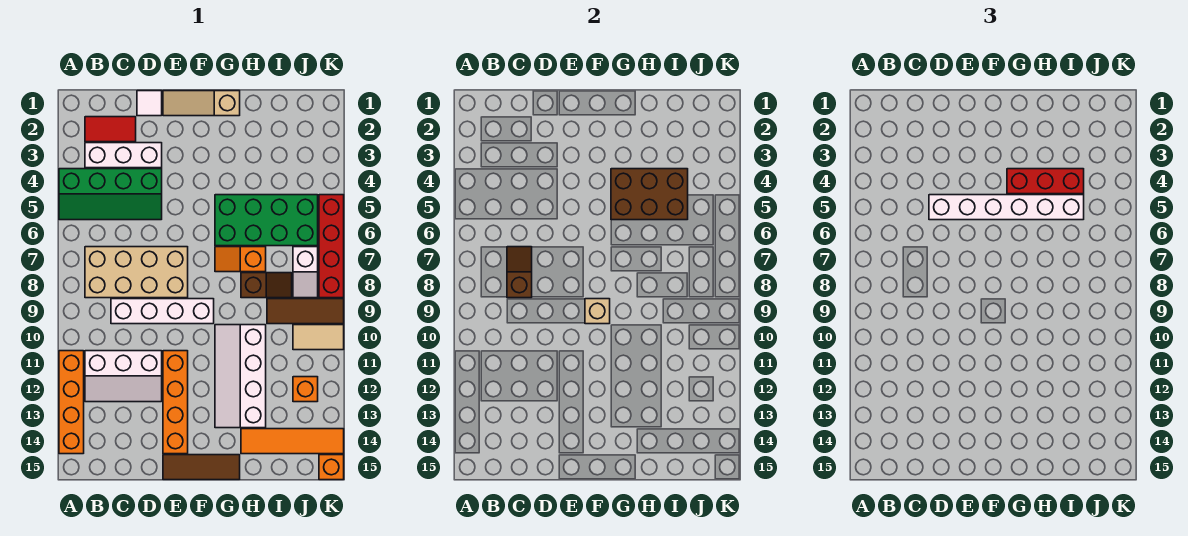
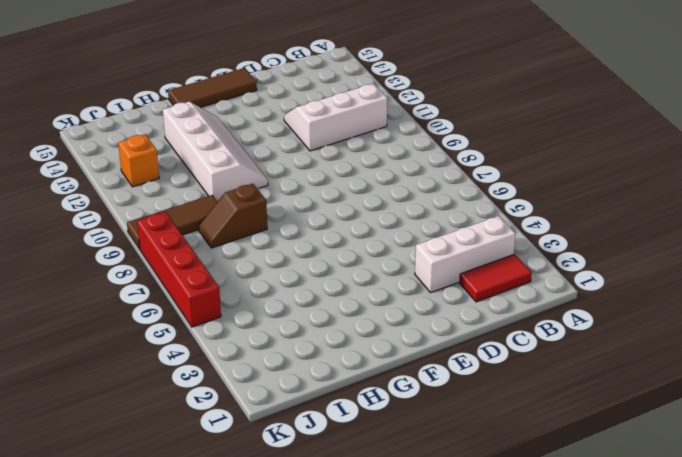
none -> green 2x4 slope [59,169,162,220]
none -> orange 1x4 brick [59,351,84,454]
none -> tan 2x4 brick [85,247,188,298]

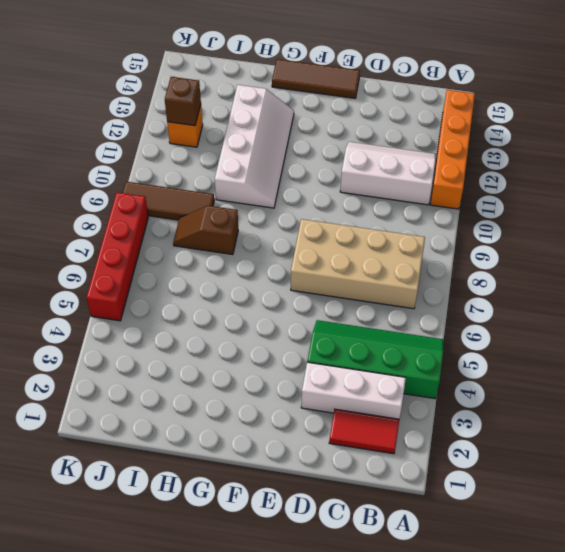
brown 1x1 brick [165,77,201,126] -> none
none -> white 1x4 brick [111,299,214,324]
none -> white 1x1 tile [137,91,162,116]
none -> tan 1x3 slope [163,91,240,116]

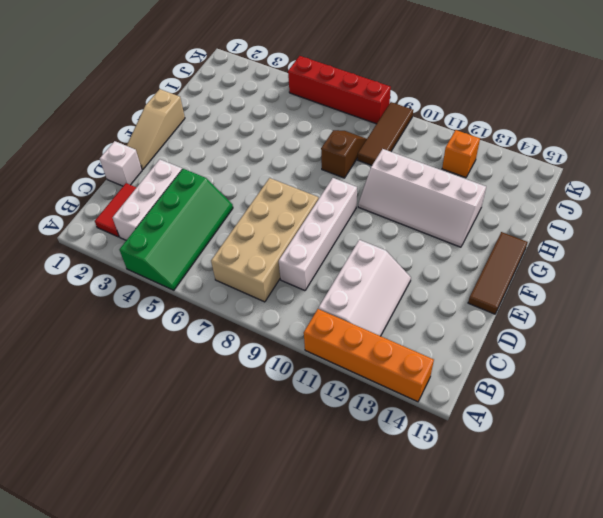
white 1x1 brick [100,141,142,186] -> white 1x1 tile [137,91,162,116]
none -> orange 1x4 brick [163,351,188,454]
none -> green 2x4 brick [215,195,318,246]
none -> orange 1x2 slope [215,247,266,272]

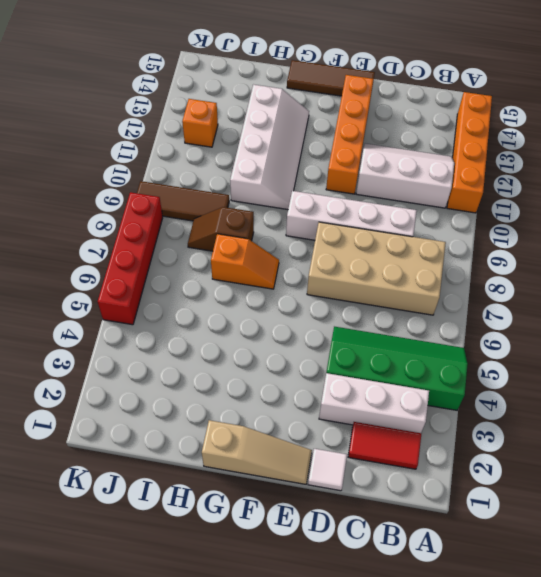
none -> green 2x4 brick [215,195,318,246]
none -> orange 1x4 tile [241,429,344,454]
none -> white 1x2 slope [293,247,318,298]

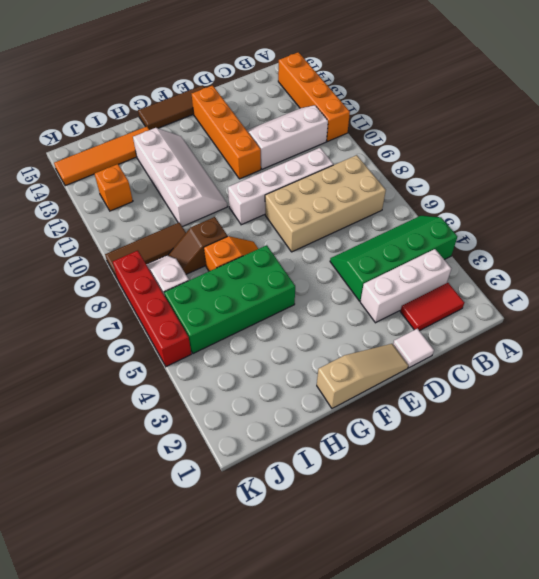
none -> tan 1x2 tile [293,325,344,350]
none -> orange 1x1 brick [319,455,344,480]
none -> brown 1x2 slope [507,247,532,298]

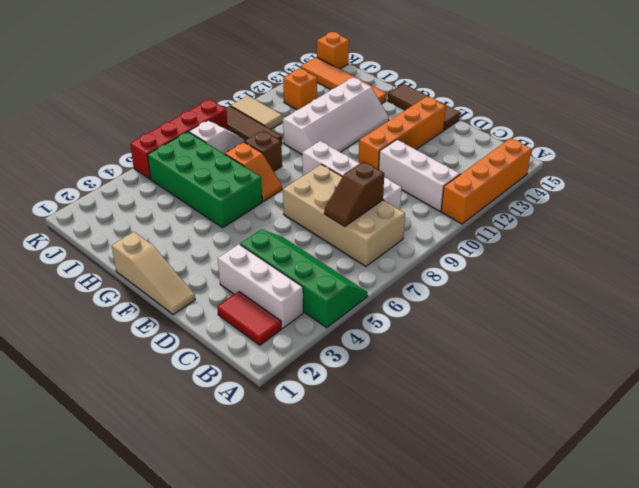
none -> white 1x1 tile [137,91,162,116]
none -> tan 1x1 brick [585,299,610,324]
none -> brown 2x3 brick [611,169,688,220]

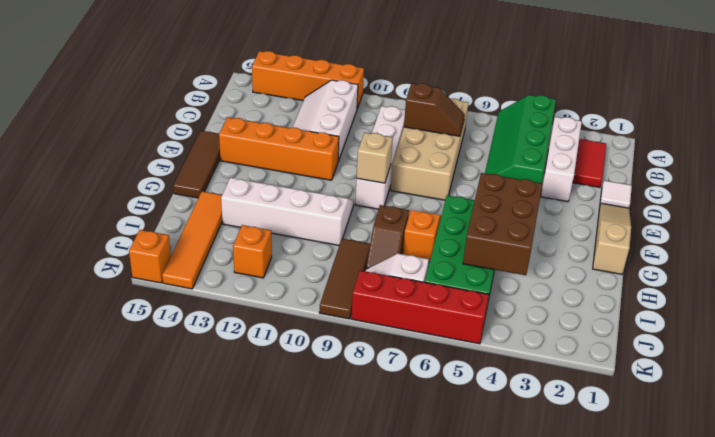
none -> tan 1x2 tile [293,325,344,350]
none -> white 1x6 brick [929,195,1084,220]
none -> red 1x3 brick [1007,169,1084,194]

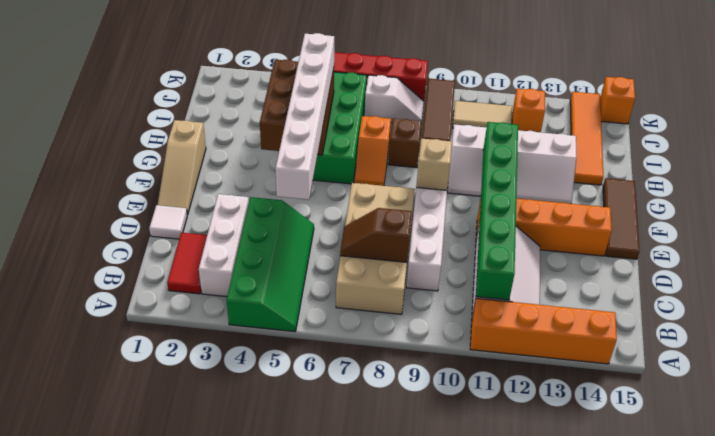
green 1x6 brick [476,122,518,300] -> none
tan 1x2 tile [453,101,512,128] -> tan 1x2 tile turned to [293,325,344,350]
none -> red 1x3 brick [1007,169,1084,194]

